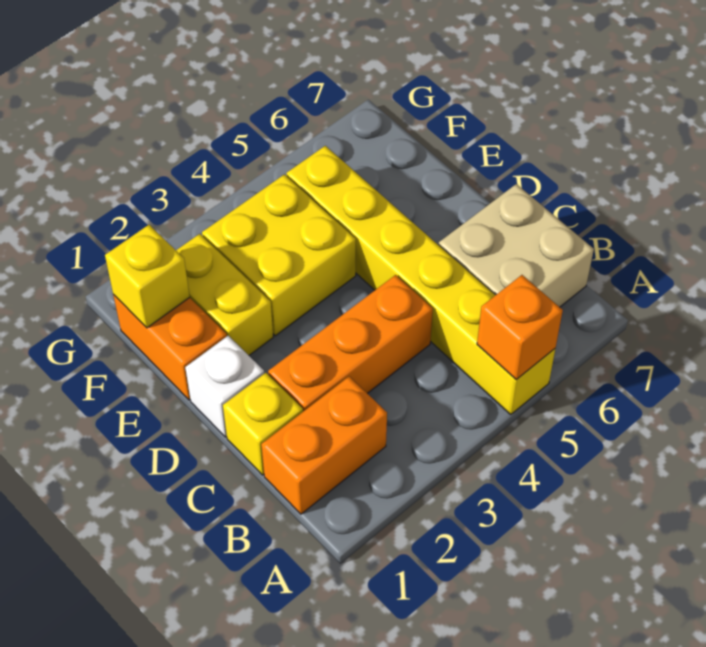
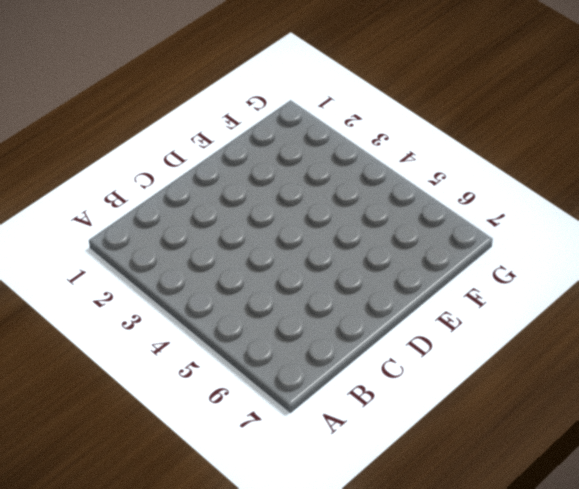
none -> yellow 1x6 brick [286,146,555,415]
none -> orange 1x2 brick [261,377,387,514]

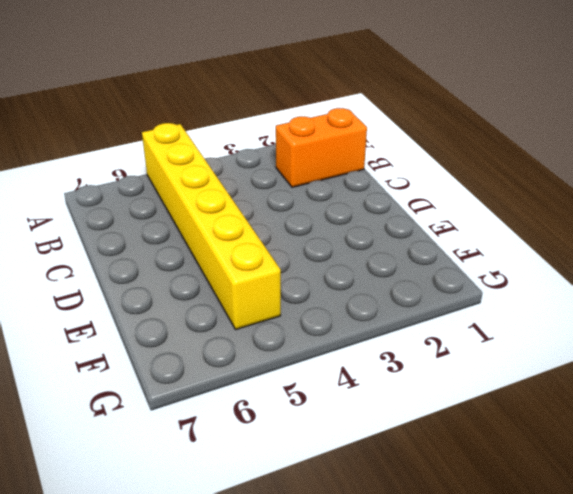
none -> tan 2x2 brick [439,184,594,307]
none -> yellow 1x1 brick [223,373,303,475]

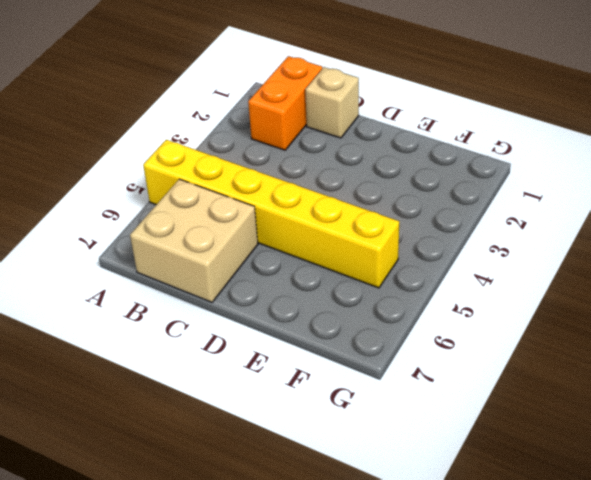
tan 1x1 brick [305,67,359,138] -> yellow 1x1 brick [223,373,303,475]
none -> orange 1x3 brick [268,275,433,411]
none -> white 1x1 brick [185,336,264,437]

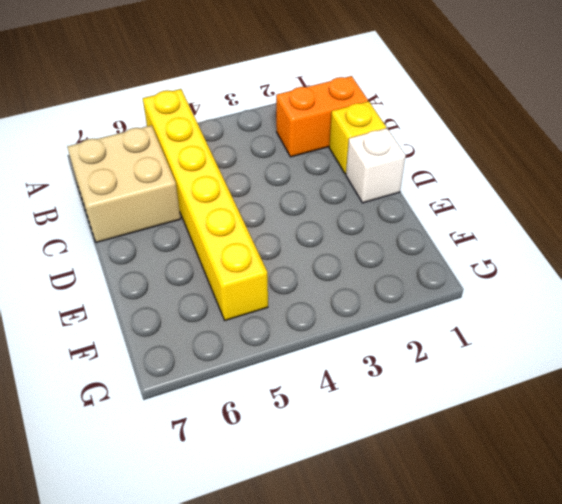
none -> orange 1x3 brick [268,275,433,411]
none -> orange 1x2 brick [113,295,227,400]

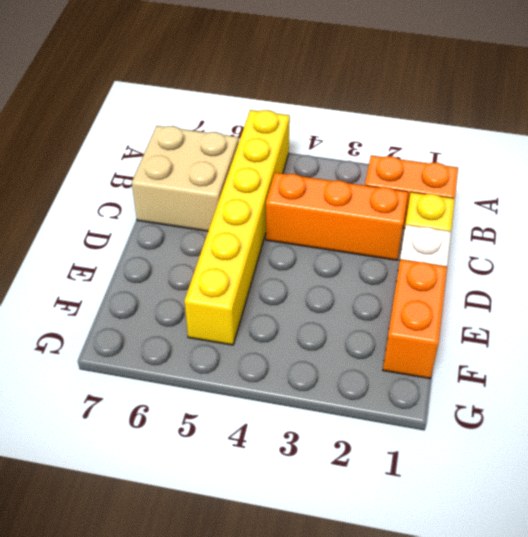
none -> yellow 1x2 brick [176,234,273,355]
none -> yellow 2x2 brick [202,174,356,336]

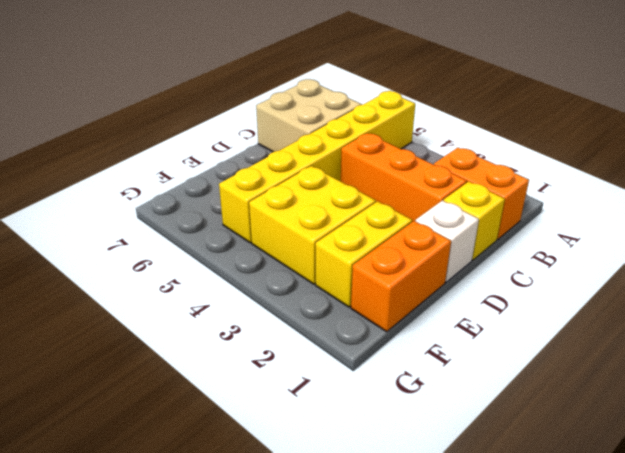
none -> orange 1x1 brick [477,275,563,380]
none -> yellow 1x1 brick [105,225,190,328]

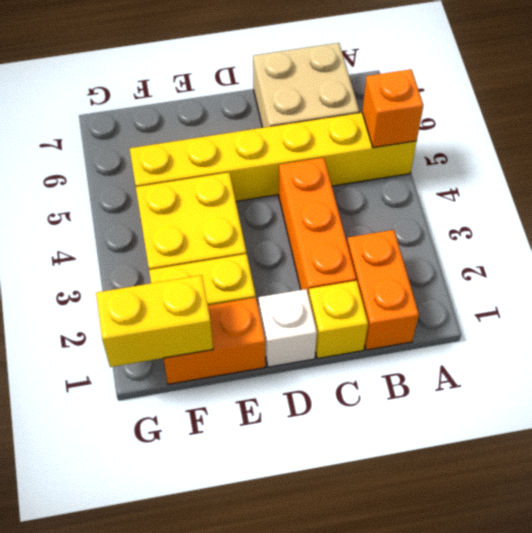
yellow 1x2 brick [96,275,213,367] -> yellow 1x1 brick [105,225,190,328]

